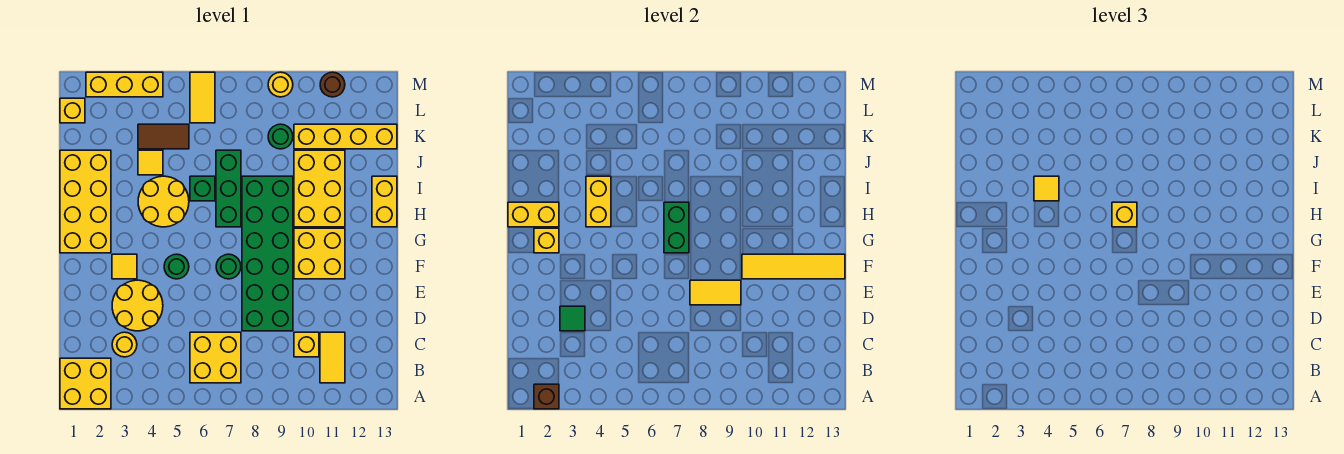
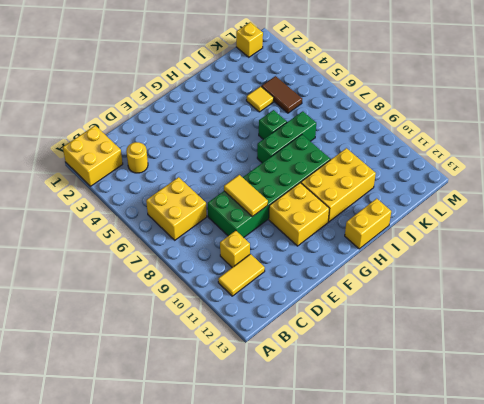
none -> yellow 2x2 round brick [112,280,163,331]
none -> yellow 1x1 tile [112,254,137,279]
none -> green 1x1 round brick [164,254,189,279]
none -> green 1x1 round brick [216,254,241,279]

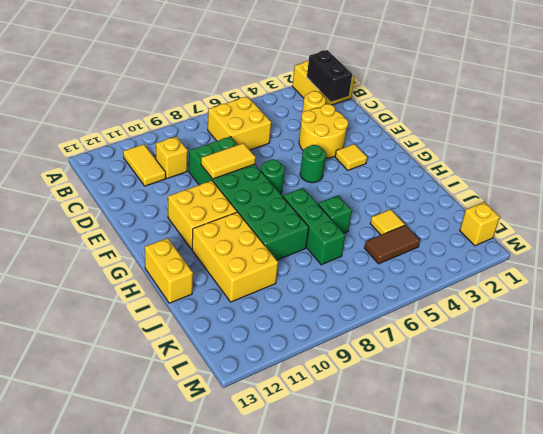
black 1x2 brick [307,50,352,102] -> none
none -> yellow 2x4 brick [60,150,111,253]
none -> yellow 2x2 round brick [138,176,189,227]
none -> green 1x1 round brick [268,124,293,149]
none -> yellow 1x4 brick [294,124,397,149]

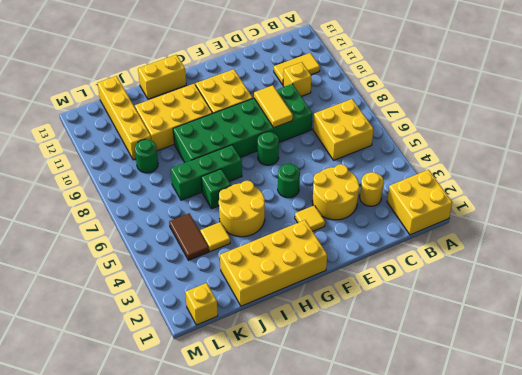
none -> yellow 1x2 tile [190,72,215,123]
none -> yellow 1x3 brick [86,72,163,97]
none -> yellow 1x1 round brick [268,72,293,97]
none -> brown 1x1 round brick [320,72,345,97]

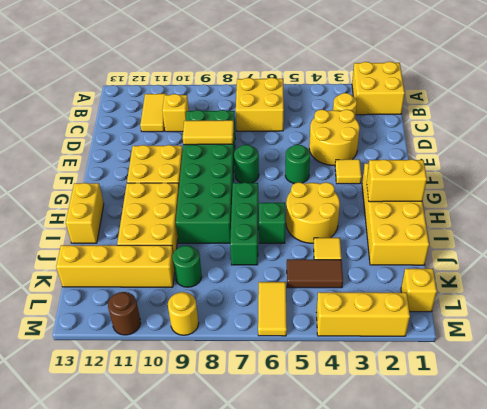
none -> brown 1x1 brick [534,384,559,409]
none -> green 1x1 tile [560,306,585,331]
none -> yellow 1x4 tile [742,254,845,279]
none -> yellow 1x1 brick [534,228,559,253]

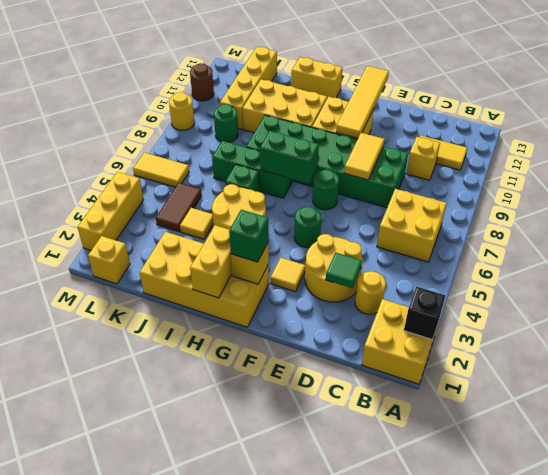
black 1x1 brick [404,287,446,340] -> brown 1x1 brick [534,384,559,409]
green 1x1 brick [229,210,269,262] -> none
none -> yellow 1x2 brick [586,176,611,227]
none -> yellow 1x1 brick [1112,202,1137,227]
none -> yellow 1x1 tile [1034,176,1059,201]

